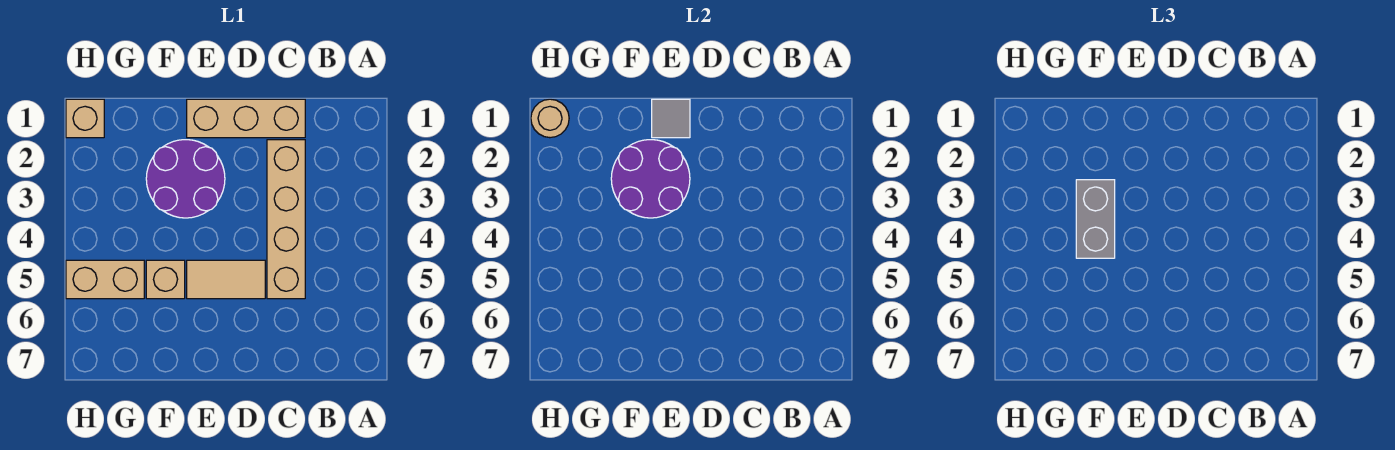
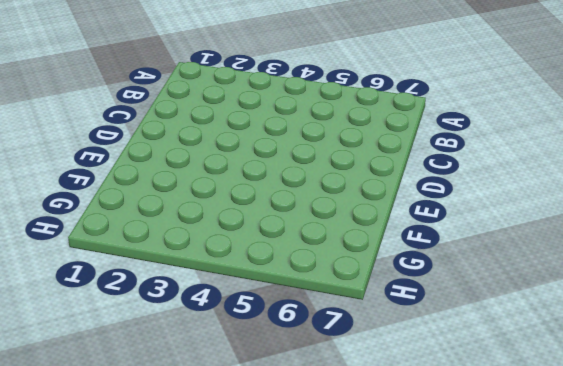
none -> tan 1x3 brick [187,99,305,138]
none -> tan 1x4 brick [267,140,305,299]

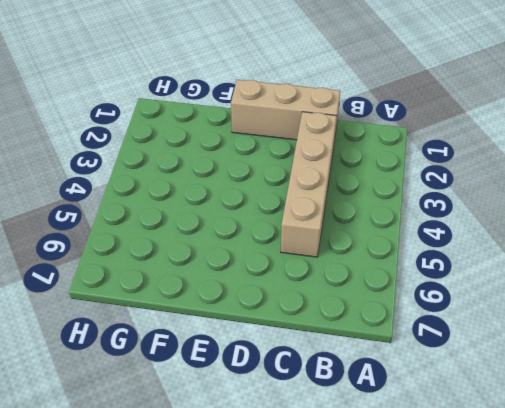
none -> tan 1x2 tile [187,260,265,299]
none -> purple 2x2 round brick [146,140,225,218]

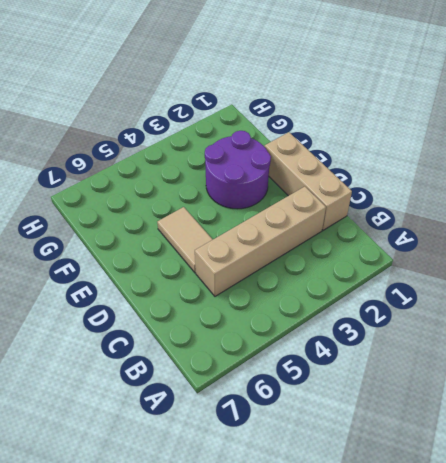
none -> tan 1x1 brick [146,260,185,299]
none -> tan 1x2 brick [66,260,144,299]

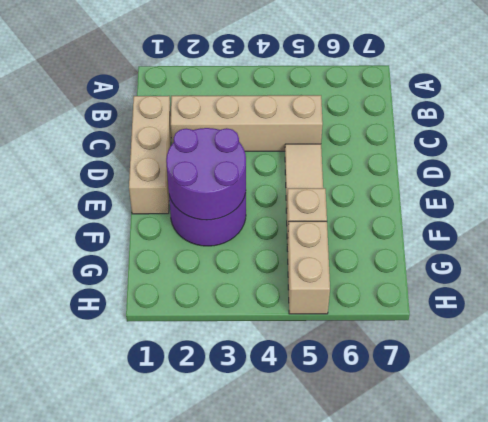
none -> tan 1x1 brick [66,99,104,138]
none -> grey 1x1 tile [652,99,690,138]

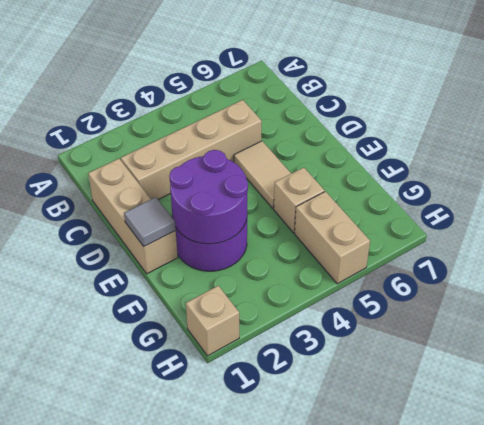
none -> tan 1x1 round brick [531,99,569,138]
none -> grey 1x2 brick [1076,180,1115,258]

